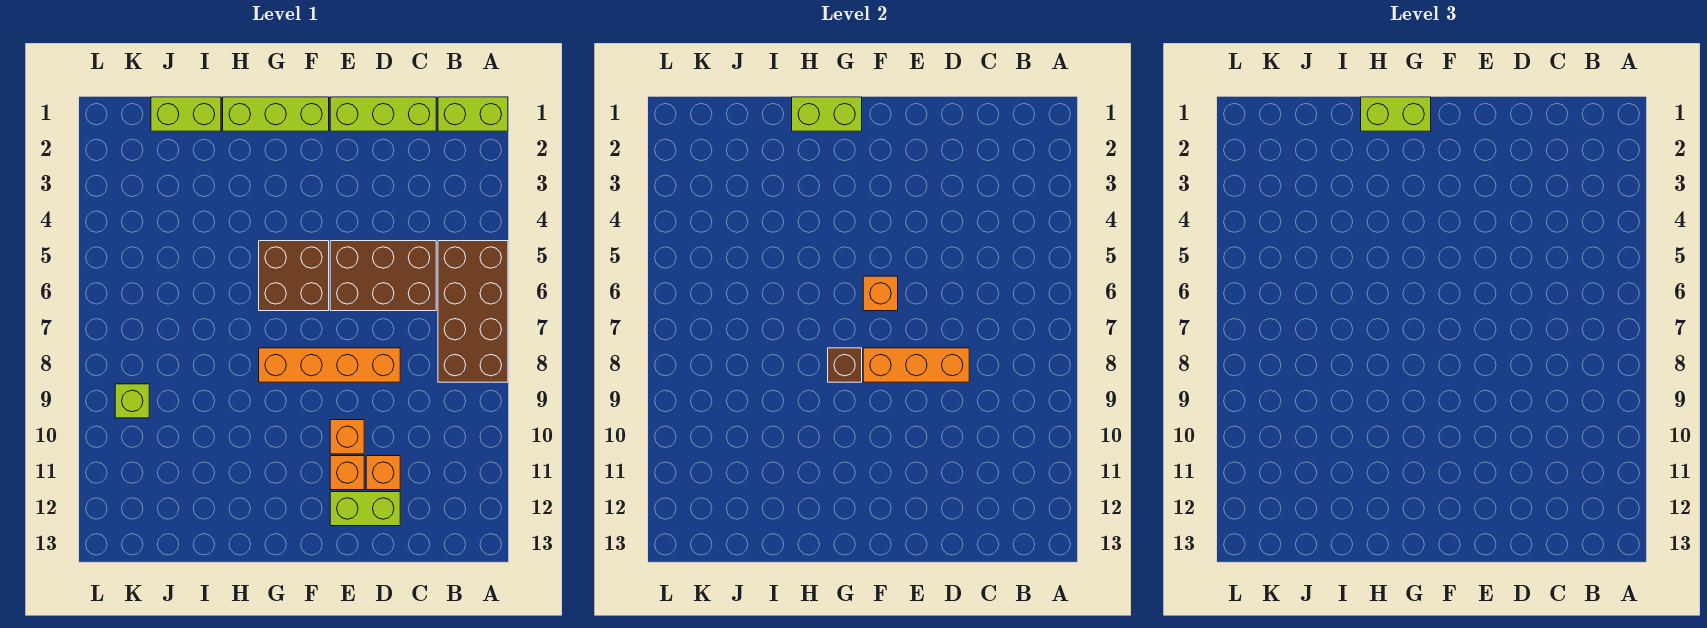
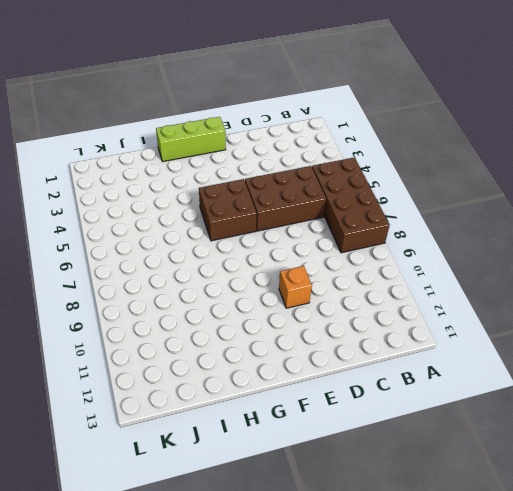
none -> lime 1x2 brick [438,97,508,131]
none -> lime 1x3 brick [330,97,436,131]
none -> orange 1x4 brick [259,348,400,382]

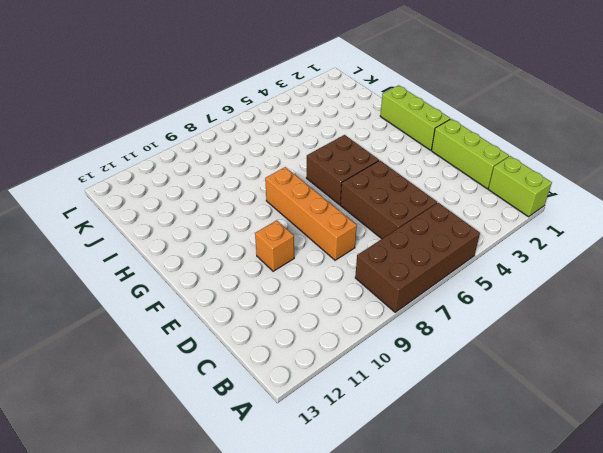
none -> orange 1x1 brick [366,456,400,490]
none -> lime 1x2 brick [330,492,400,526]
none -> orange 1x1 brick [330,456,364,490]

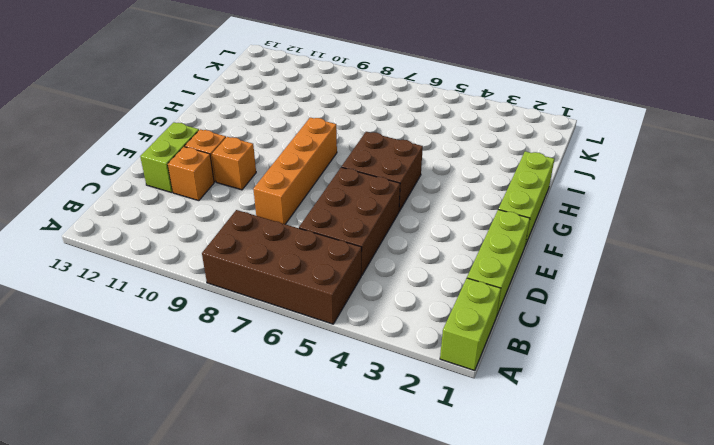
none -> lime 1x2 brick [151,97,221,131]
none -> lime 1x1 brick [115,384,149,418]
none -> orange 1x3 brick [863,348,969,382]

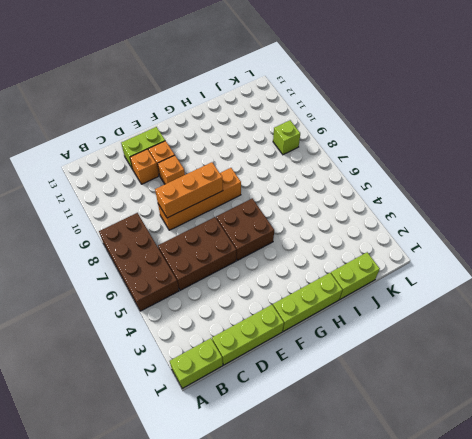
none -> orange 1x1 brick [863,276,898,311]
none -> lime 1x2 brick [792,97,862,131]
none -> brown 1x1 brick [828,348,862,382]

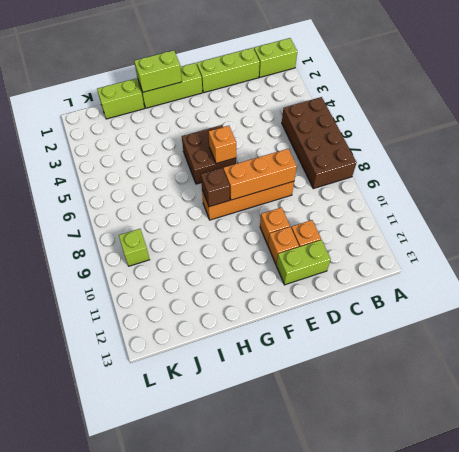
none -> brown 2x3 brick [330,241,436,311]
none -> lime 1x2 brick [1361,97,1431,131]

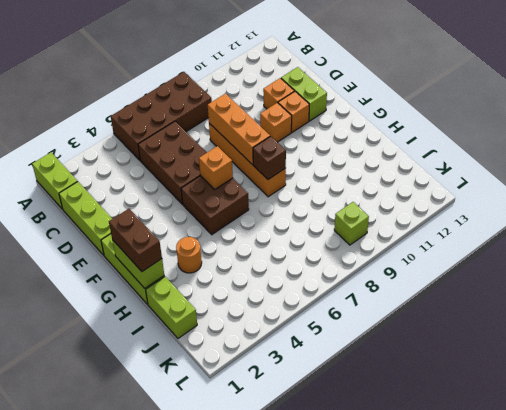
brown 1x2 brick [109,209,162,272] -> lime 1x2 brick [1361,97,1431,131]
orange 1x1 round brick [176,237,202,273] -> none

